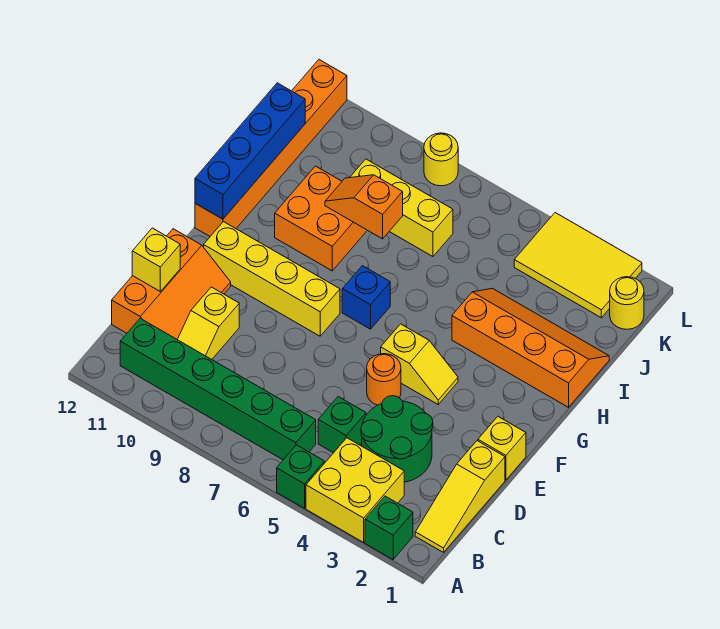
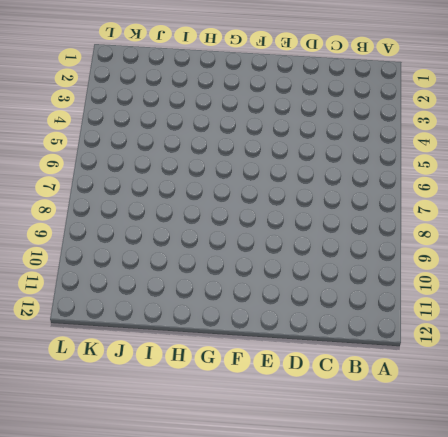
none -> green 1x1 brick [365,496,413,559]
none -> yellow 2x2 brick [306,438,404,542]
none -> green 1x1 brick [277,445,324,508]

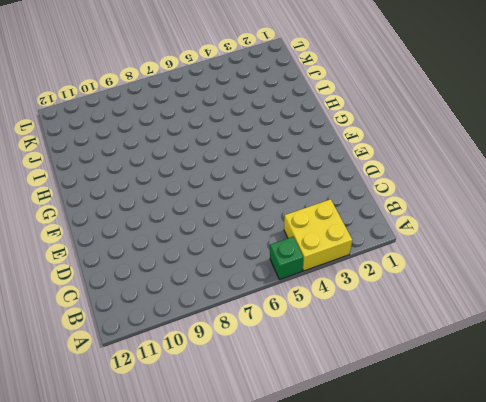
none -> green 1x1 brick [365,496,413,559]
none -> yellow 1x3 slope [415,441,505,552]
none -> green 1x6 brick [120,318,316,460]

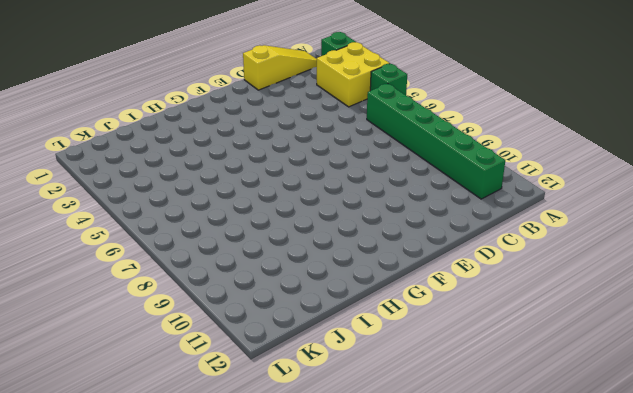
none -> green 2x2 round brick [361,396,433,482]
none -> green 1x1 brick [318,397,366,453]
none -> yellow 1x2 slope [177,287,239,359]

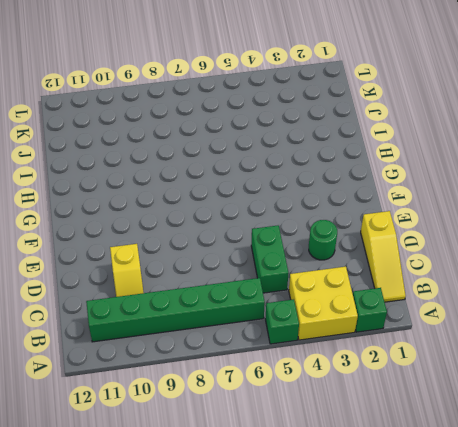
green 1x2 brick [251,226,289,293] -> green 1x1 brick [318,397,366,453]
green 1x1 round brick [309,220,337,260] -> green 2x2 round brick [361,396,433,482]
none -> orange 2x3 slope [112,229,231,339]
none -> yellow 1x1 brick [478,417,526,480]
none -> orange 1x1 round brick [367,354,401,405]

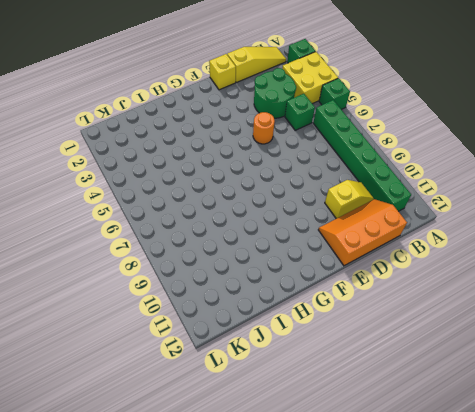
none -> yellow 1x2 slope [381,324,458,404]
none -> yellow 1x4 brick [204,222,340,336]
none -> blue 1x1 brick [342,266,390,329]

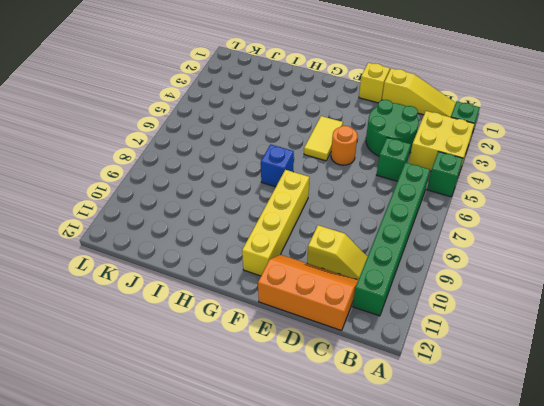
yellow 1x2 tile [304,116,343,161] -> yellow 1x2 slope [381,324,458,404]
none -> orange 1x6 brick [195,60,347,236]
none -> orange 2x4 slope [452,288,609,407]
none -> orange 2x2 brick [275,166,367,271]

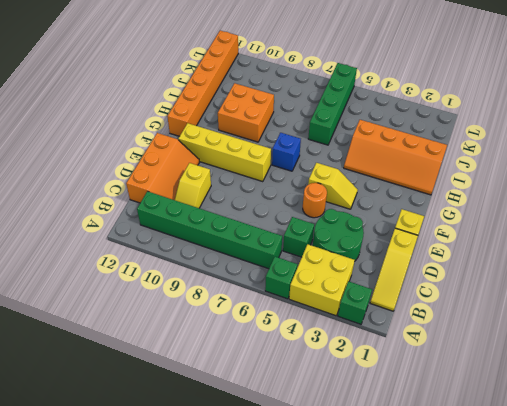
orange 2x4 slope [344,120,447,195] -> orange 2x4 slope turned to [452,288,609,407]
green 1x4 brick [308,63,357,145] -> none
none -> yellow 1x3 brick [350,159,453,257]
none -> yellow 1x1 round brick [610,277,644,329]
none -> yellow 2x3 tile [514,213,642,318]

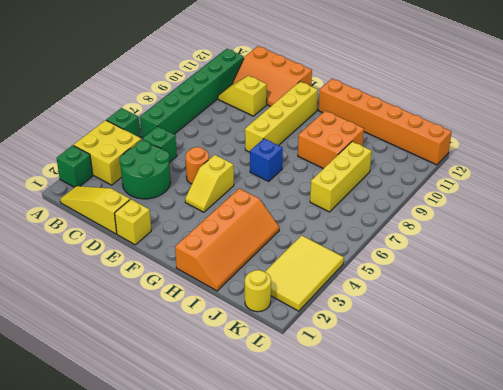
none -> yellow 1x1 round brick [424,133,458,186]
none -> yellow 1x1 brick [132,228,180,291]
none -> blue 1x4 brick [195,83,305,219]

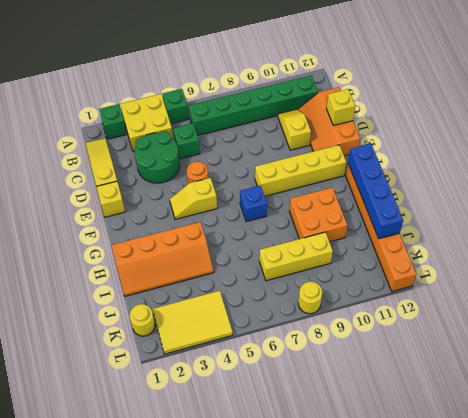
none -> orange 1x2 slope [325,175,403,239]

